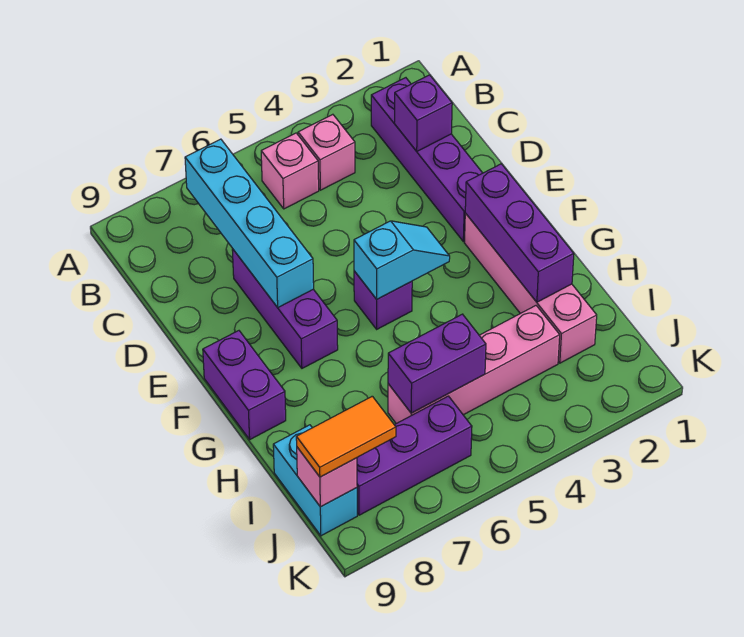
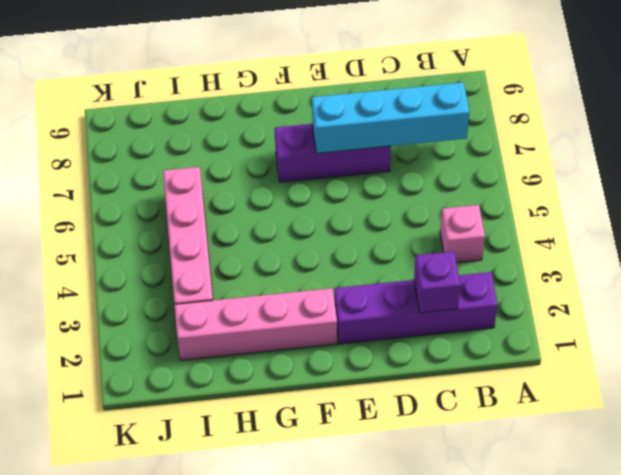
none -> pink 1x1 brick [261,133,319,209]
none -> purple 1x1 brick [354,271,412,329]
none -> purple 1x2 brick [203,331,286,439]

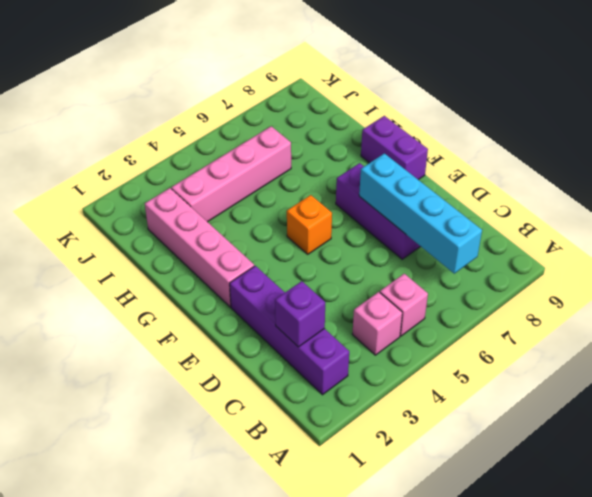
orange 1x1 brick [287,195,332,254] -> purple 1x1 brick [354,271,412,329]
none -> cyan 1x2 brick [273,425,357,536]
none -> purple 1x3 brick [357,396,472,515]
none -> purple 1x3 brick [465,164,574,302]

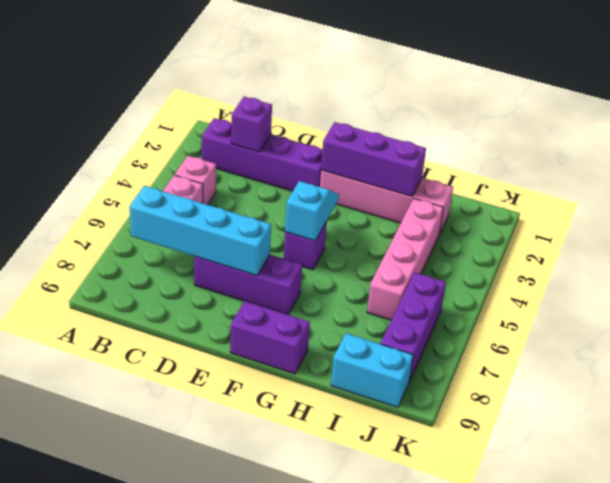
none -> purple 1x2 brick [388,314,486,413]
none -> pink 1x1 brick [297,447,357,507]
none -> orange 1x2 tile [296,396,396,477]

